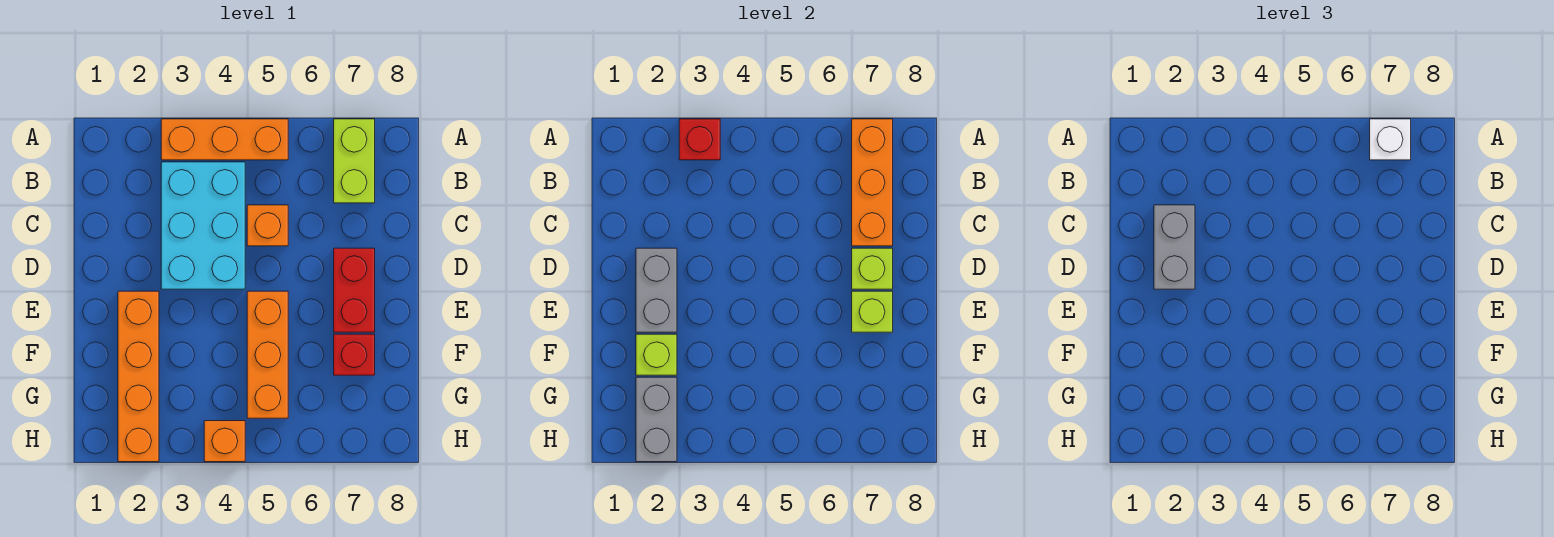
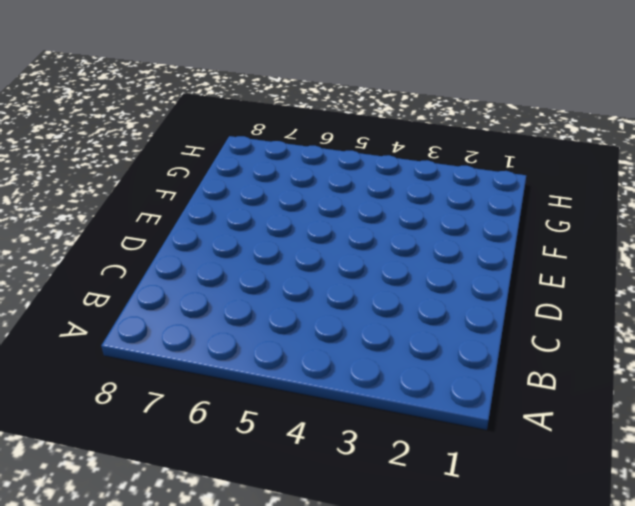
none -> orange 1x3 brick [161,119,288,160]
none -> lime 1x2 brick [334,119,375,203]
none -> cyan 2x3 brick [161,162,245,289]

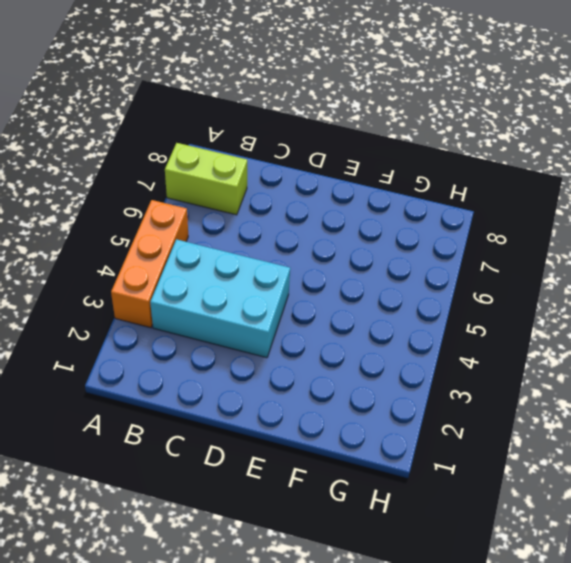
none -> orange 1x1 brick [247,205,288,246]
none -> red 1x2 brick [334,248,375,332]
none -> orange 1x4 brick [118,291,159,462]

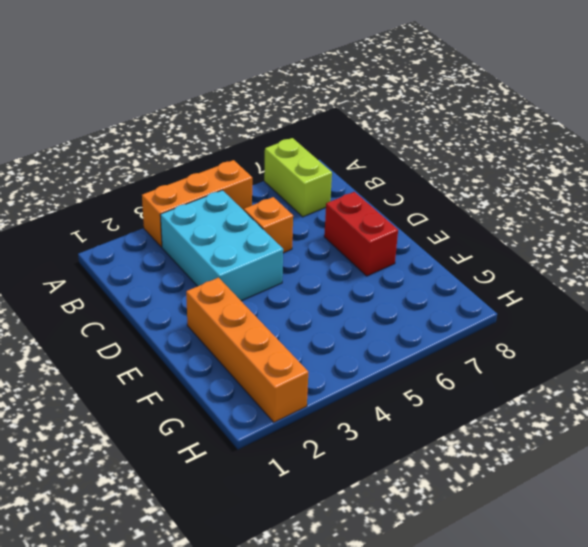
none -> orange 1x3 brick [247,291,288,418]
none -> red 1x1 brick [334,334,375,375]
none -> orange 1x1 brick [204,421,245,462]

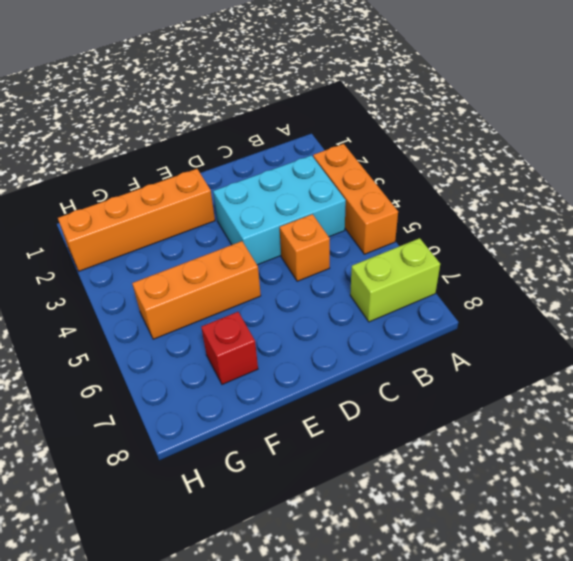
none -> red 1x2 brick [334,248,375,332]
none -> orange 1x1 brick [204,421,245,462]
none -> red 1x1 brick [679,119,720,160]

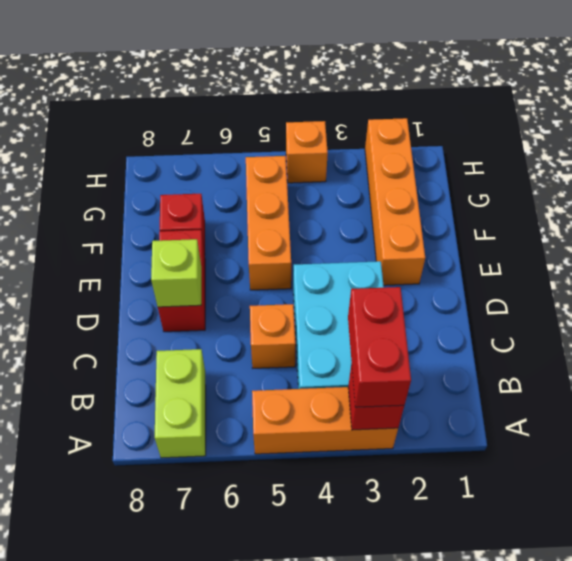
red 1x2 brick [348,287,411,407] -> none
none -> orange 1x3 brick [852,119,893,246]
none -> grey 1x2 brick [636,248,677,332]
none -> lime 1x1 brick [852,291,893,332]

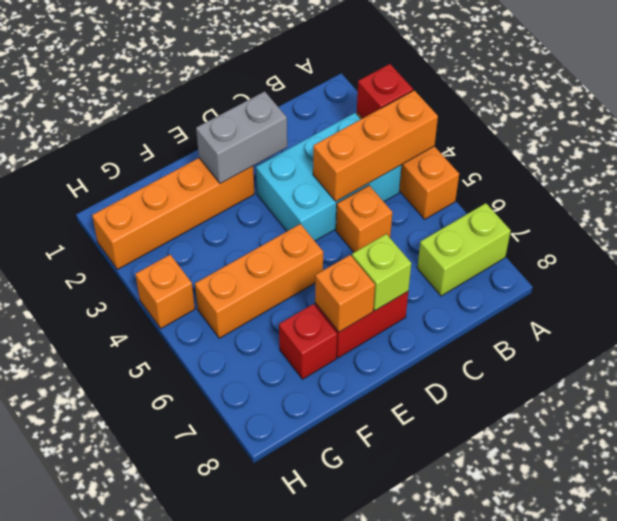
orange 1x3 brick [313,90,438,201] -> orange 1x3 brick moved to [852,119,893,246]
orange 1x1 brick [315,255,375,332] -> lime 1x1 brick [852,291,893,332]
none -> lime 1x1 brick [636,334,677,375]
none -> grey 1x2 brick [636,377,677,462]
none -> white 1x1 brick [1370,119,1411,160]

